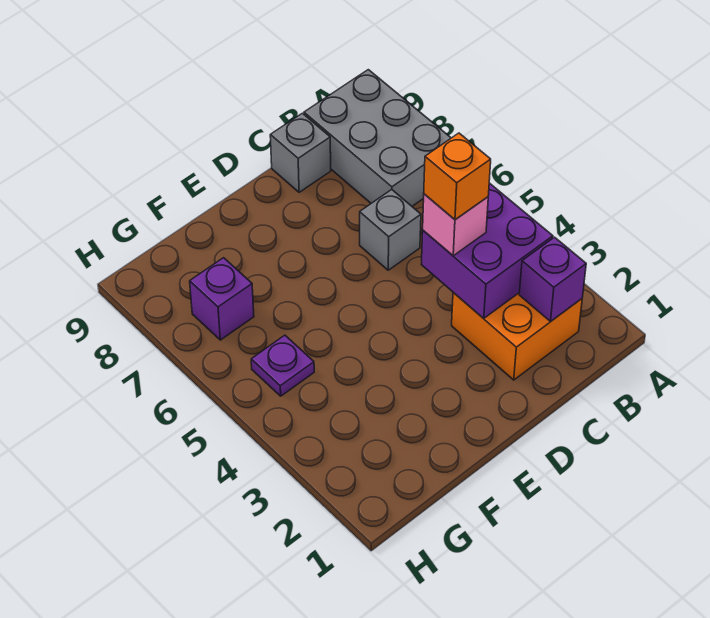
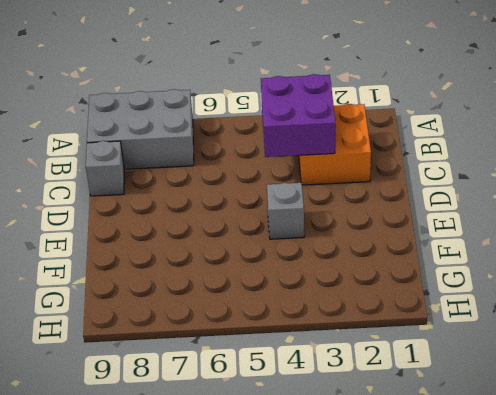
grey 1x1 brick [267,183,304,239] -> grey 1x1 brick moved to [360,190,421,270]
none -> purple 1x1 plate [251,335,314,396]
none -> purple 1x1 brick [190,258,254,340]

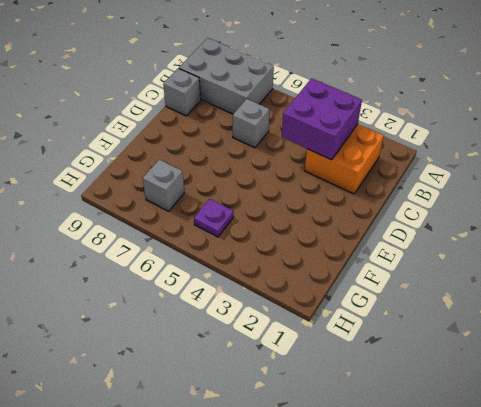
grey 1x1 brick [143,159,185,211] -> purple 1x1 brick [190,258,254,340]
none -> purple 1x1 brick [519,237,586,321]
none -> pink 1x1 brick [423,194,488,256]

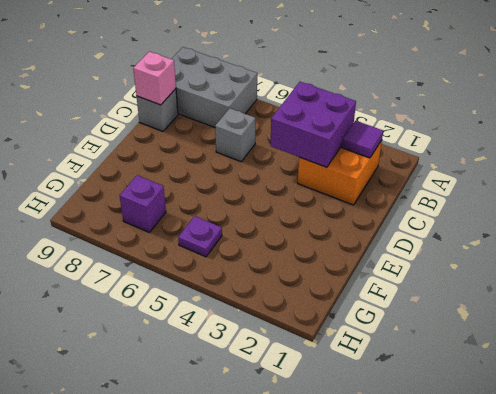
purple 1x1 tile [342,121,383,158] -> purple 1x1 brick [519,237,586,321]
pink 1x1 brick [133,52,176,105] -> pink 1x1 brick moved to [423,194,488,256]
none -> orange 1x1 brick [424,133,491,220]

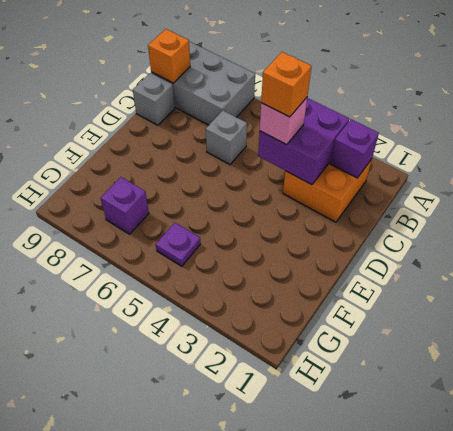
orange 1x1 brick [148,29,190,83] -> none

